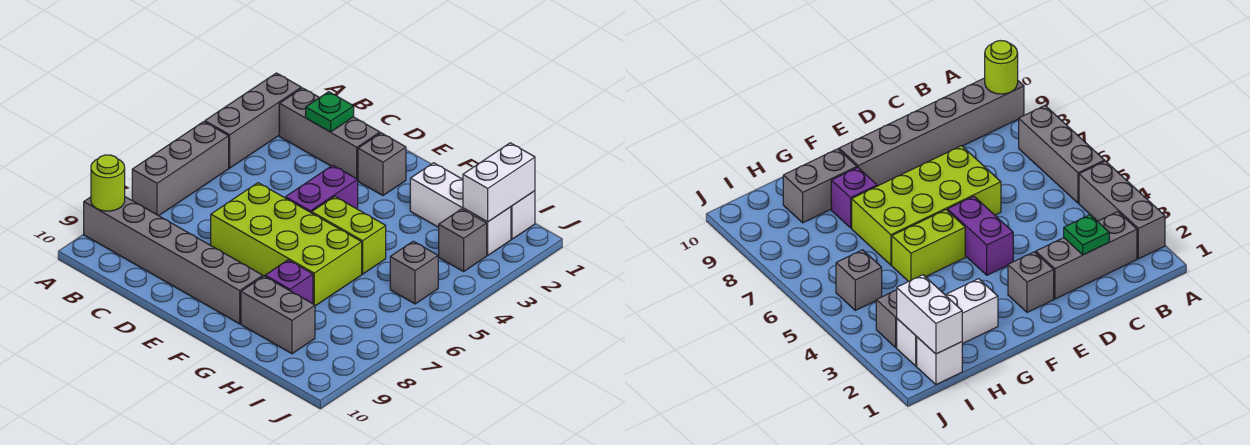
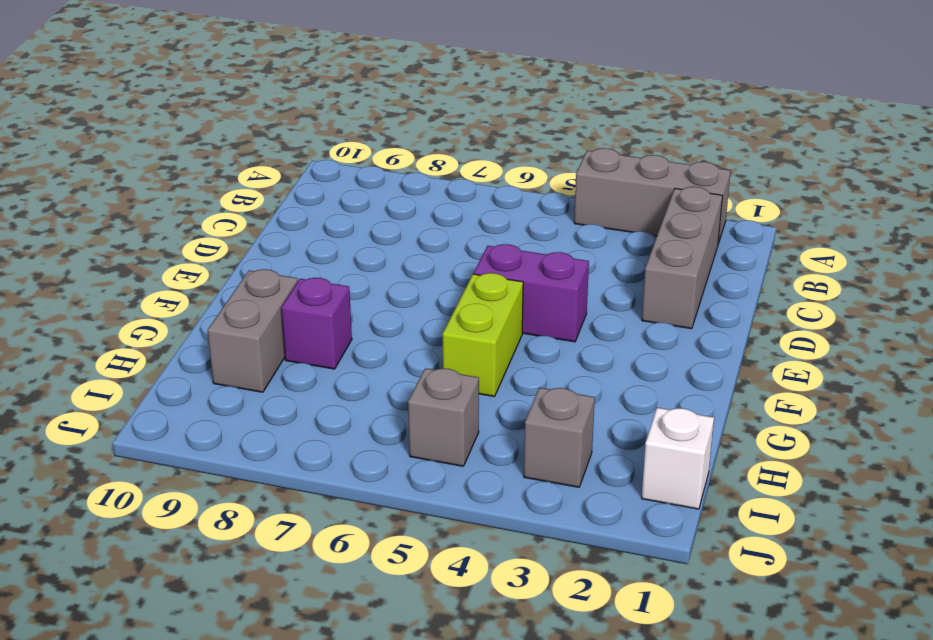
none -> grey 1x3 brick [132,122,229,216]
none -> grey 1x6 brick [84,197,263,324]
none -> lime 2x4 brick [211,183,362,306]

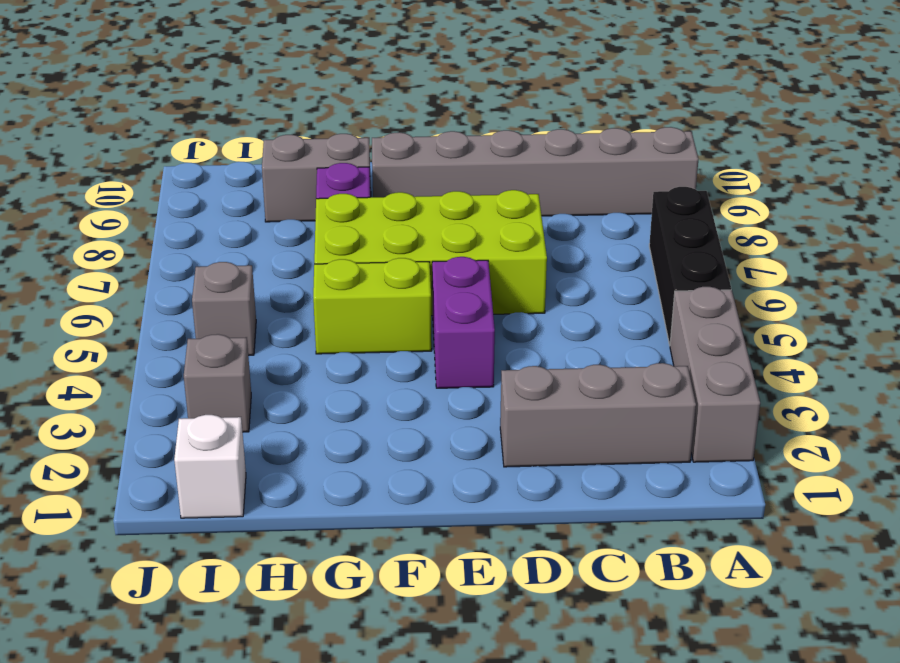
black 1x3 brick [649,187,731,345] -> grey 1x3 brick [132,122,229,216]
none -> grey 1x1 brick [358,133,406,195]
none -> white 1x3 brick [410,163,511,255]
none -> lime 1x1 round brick [91,155,125,211]

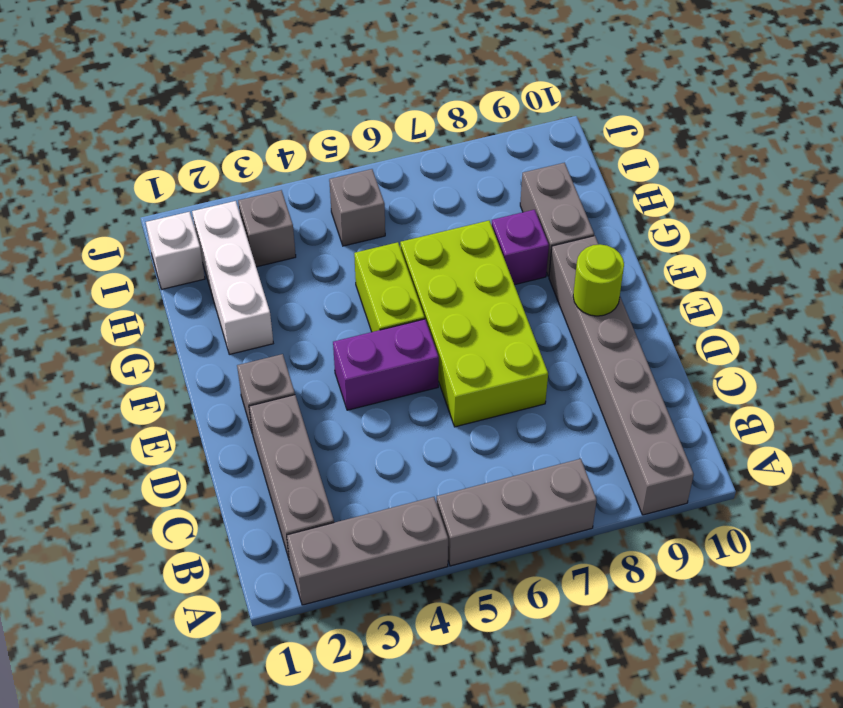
lime 1x1 round brick [573,244,624,316] -> lime 1x1 round brick moved to [91,155,125,211]
none -> green 1x1 plate [306,92,354,132]
none -> white 1x2 brick [463,143,535,222]

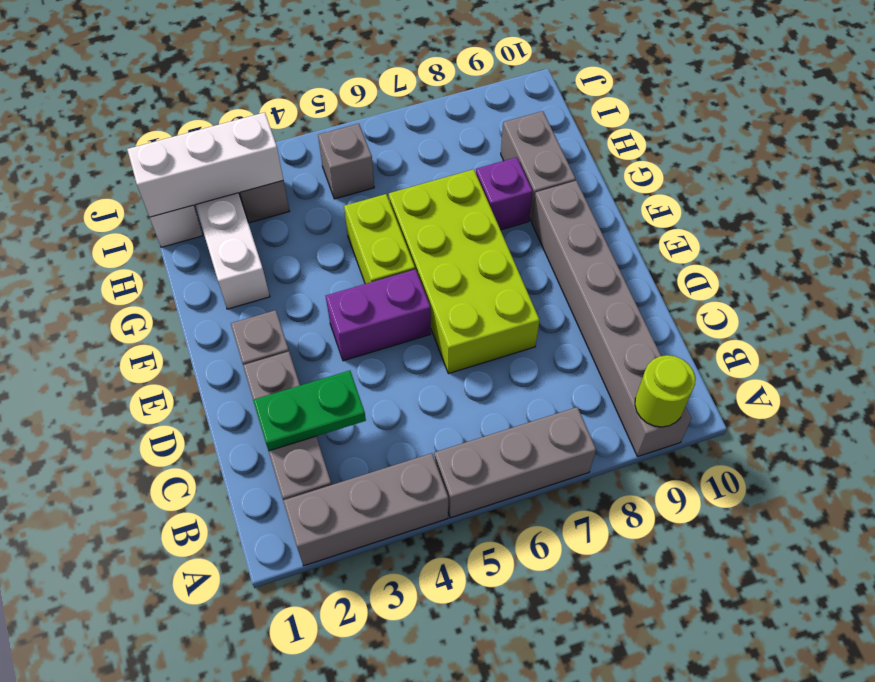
green 1x2 plate [253,371,366,451] -> green 1x1 plate [306,92,354,132]
white 1x3 brick [127,112,283,217] -> white 1x2 brick [463,143,535,222]

